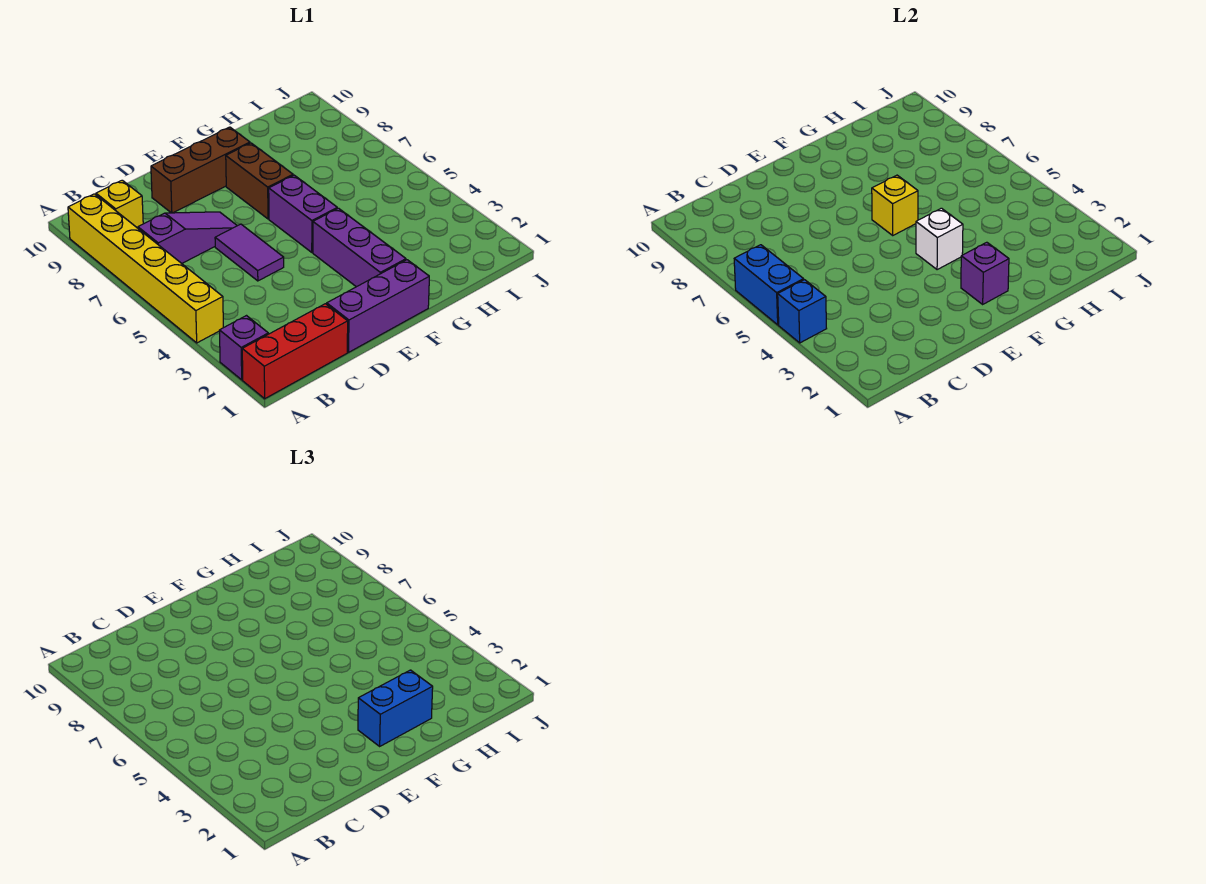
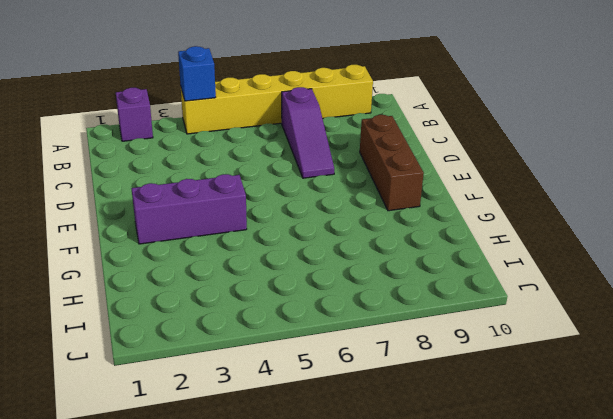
none -> red 1x3 brick [242,304,348,399]
none -> yellow 1x1 brick [96,180,143,228]
none -> purple 1x3 brick [327,260,429,352]

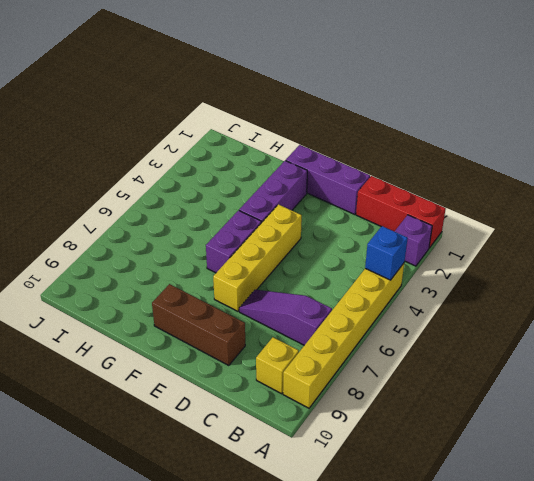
yellow 1x4 brick [213,204,302,311] -> none
none -> purple 1x2 tile [215,224,284,281]
none -> brown 1x2 brick [226,143,293,219]
none -> blue 1x2 brick [734,245,804,325]

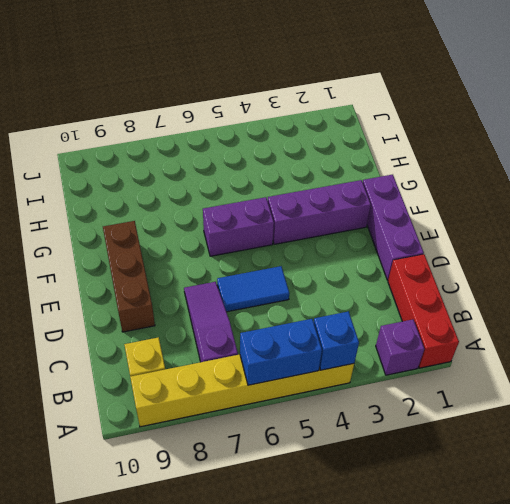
blue 1x2 tile [217,266,289,312] -> purple 1x2 tile [215,224,284,281]
none -> brown 1x2 brick [226,143,293,219]
none -> purple 1x1 brick [961,242,1009,304]
none -> white 1x1 brick [916,208,963,270]

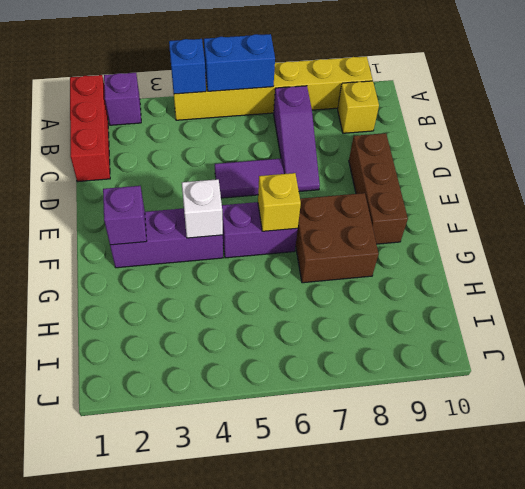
brown 2x2 brick [296,193,379,283] -> brown 1x2 brick [226,143,293,219]
none -> purple 1x3 brick [327,260,429,352]
none -> blue 1x2 brick [358,670,433,746]

